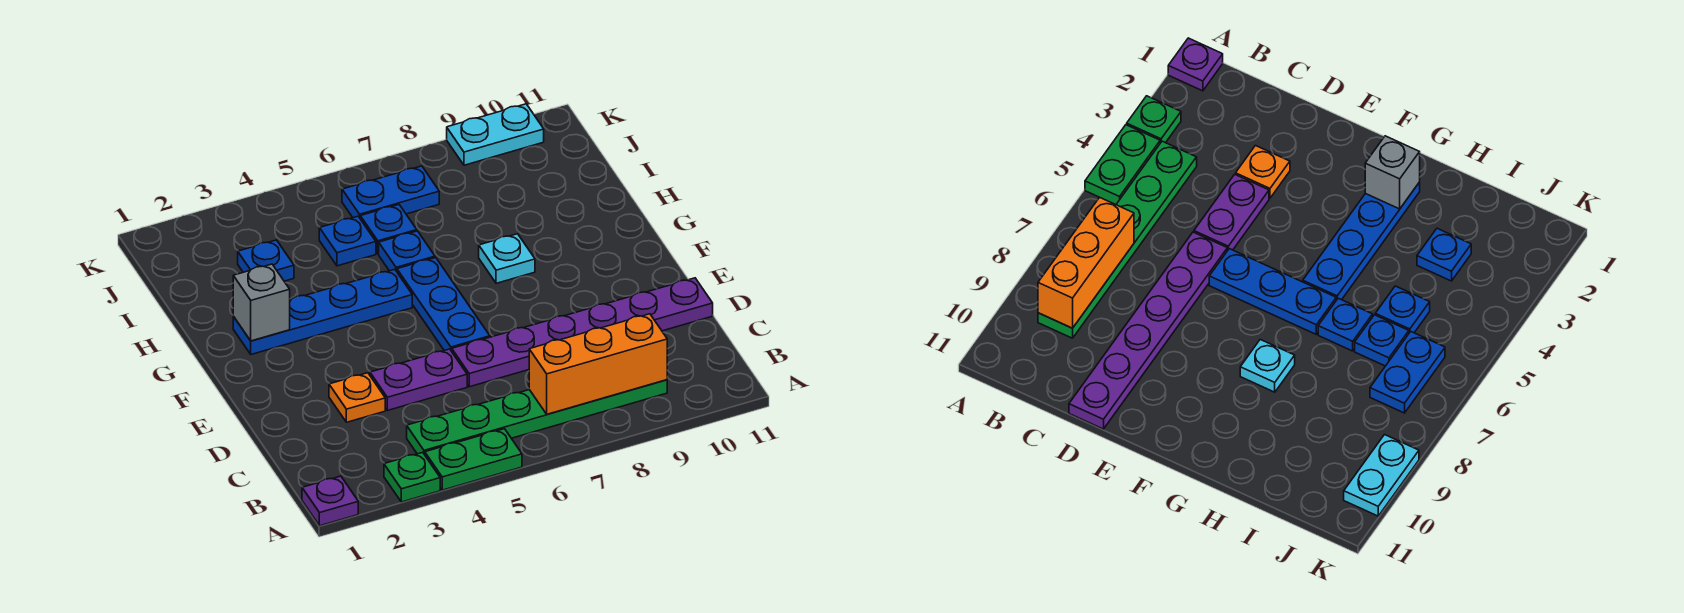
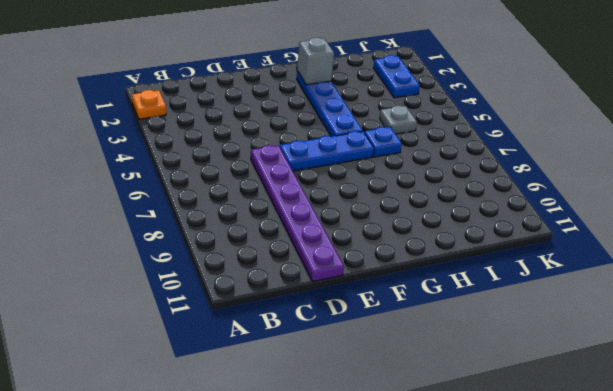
orange 1x1 plate [132,90,166,119] -> orange 1x1 plate moved to [329,373,385,422]
grey 1x1 plate [380,106,417,134] -> blue 1x1 plate [319,216,376,266]
blue 1x2 plate [373,55,420,98] -> blue 1x2 plate moved to [342,166,439,218]
none -> purple 1x1 plate [302,476,358,526]
none -> green 1x1 plate [384,452,440,502]
none -> green 1x2 plate [425,429,522,490]

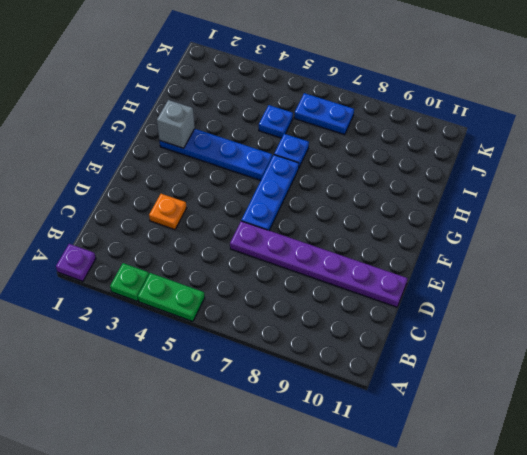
none -> green 1x6 plate [407,380,667,455]
none -> purple 1x2 plate [370,349,467,411]
none -> cyan 1x1 plate [479,234,535,283]

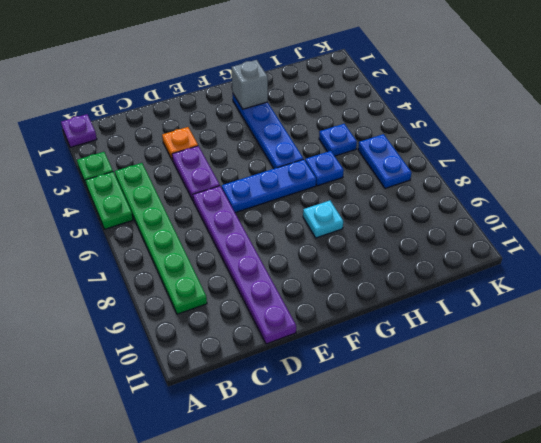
none -> blue 1x1 plate [238,240,294,281]
none -> blue 1x1 plate [360,205,417,254]
none -> cyan 1x2 plate [447,104,544,165]

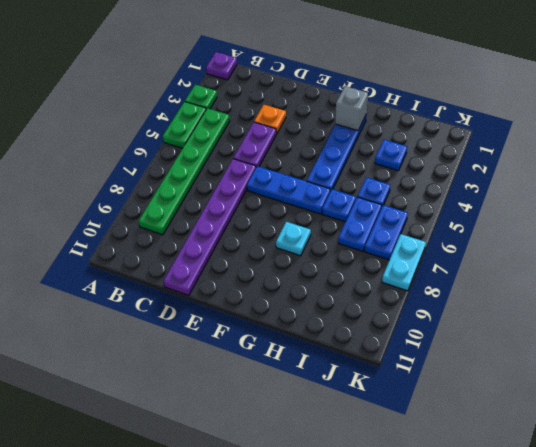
blue 1x2 plate [338,197,382,251] -> blue 1x1 plate [360,205,417,254]
cyan 1x2 plate [382,234,426,291] -> cyan 1x2 plate moved to [447,104,544,165]
none -> orange 1x3 brick [529,314,667,414]

